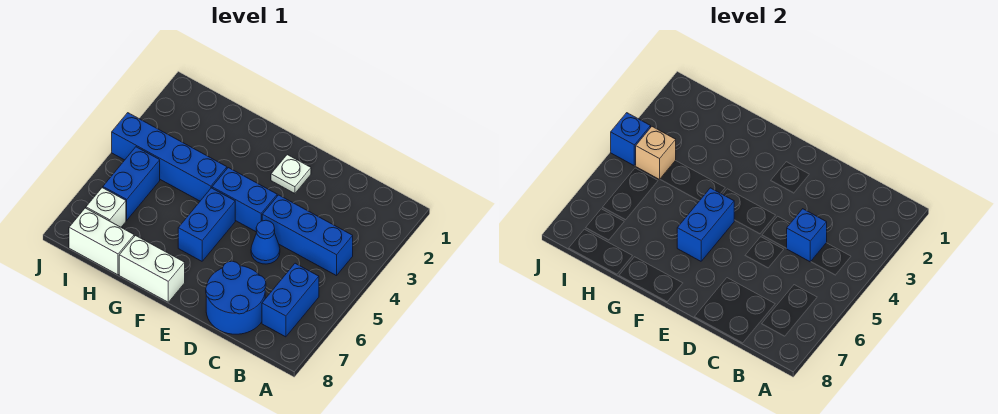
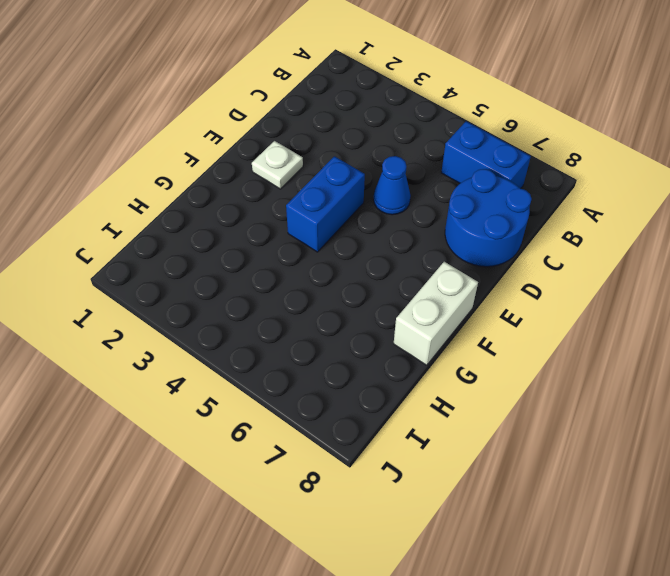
none -> blue 1x3 brick [262,195,353,276]
none -> blue 1x2 brick [178,188,235,261]
none -> blue 1x4 brick [112,113,227,201]

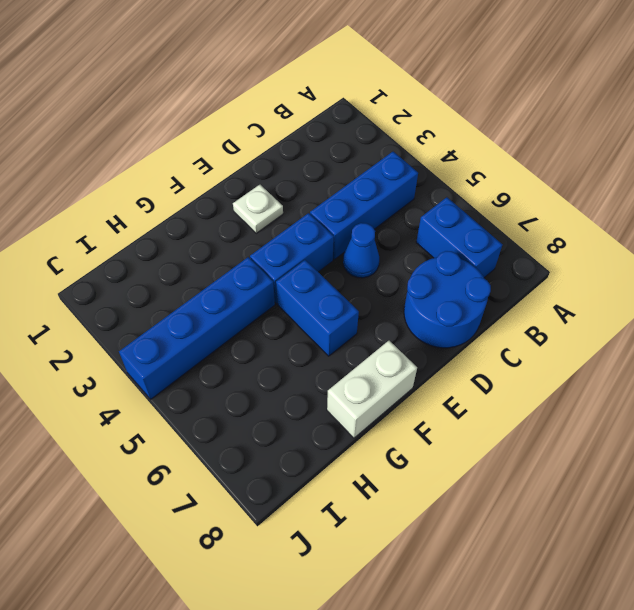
none -> white 1x2 brick [69,208,134,275]
none -> blue 1x2 brick [103,147,160,220]
none -> white 1x1 brick [86,188,126,227]

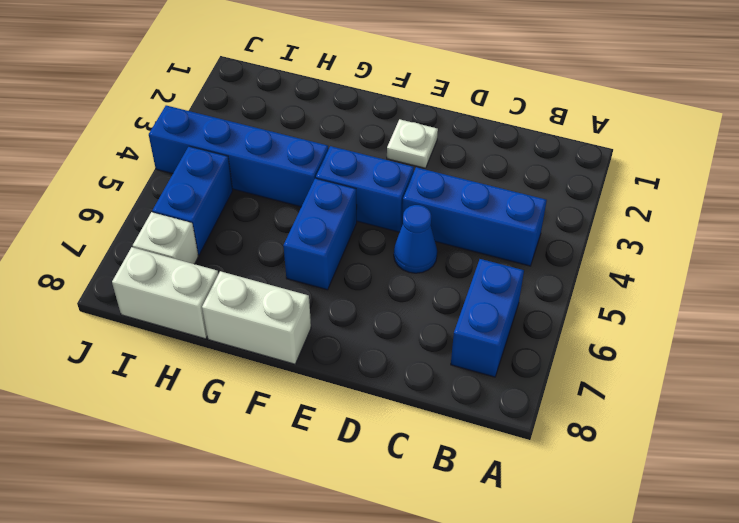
none -> blue 2x2 round brick [206,261,266,334]
none -> blue 1x1 brick [786,209,827,262]
none -> blue 1x2 brick [677,188,734,261]

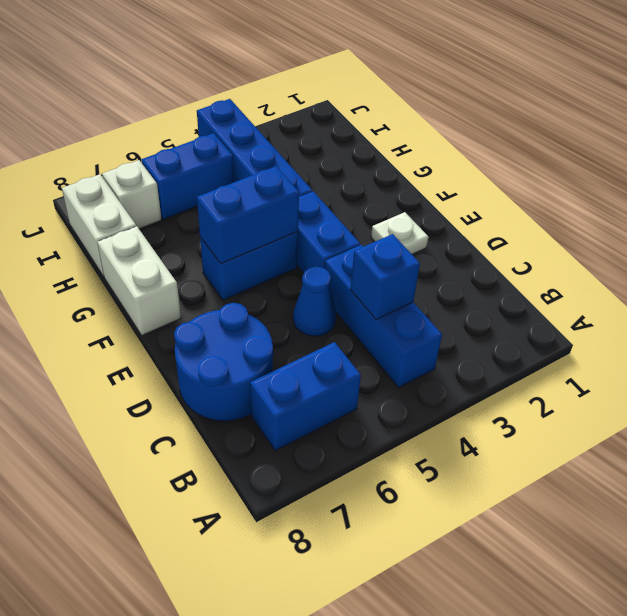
none -> tan 1x1 brick [636,127,676,179]
none -> blue 1x1 brick [611,113,651,166]

